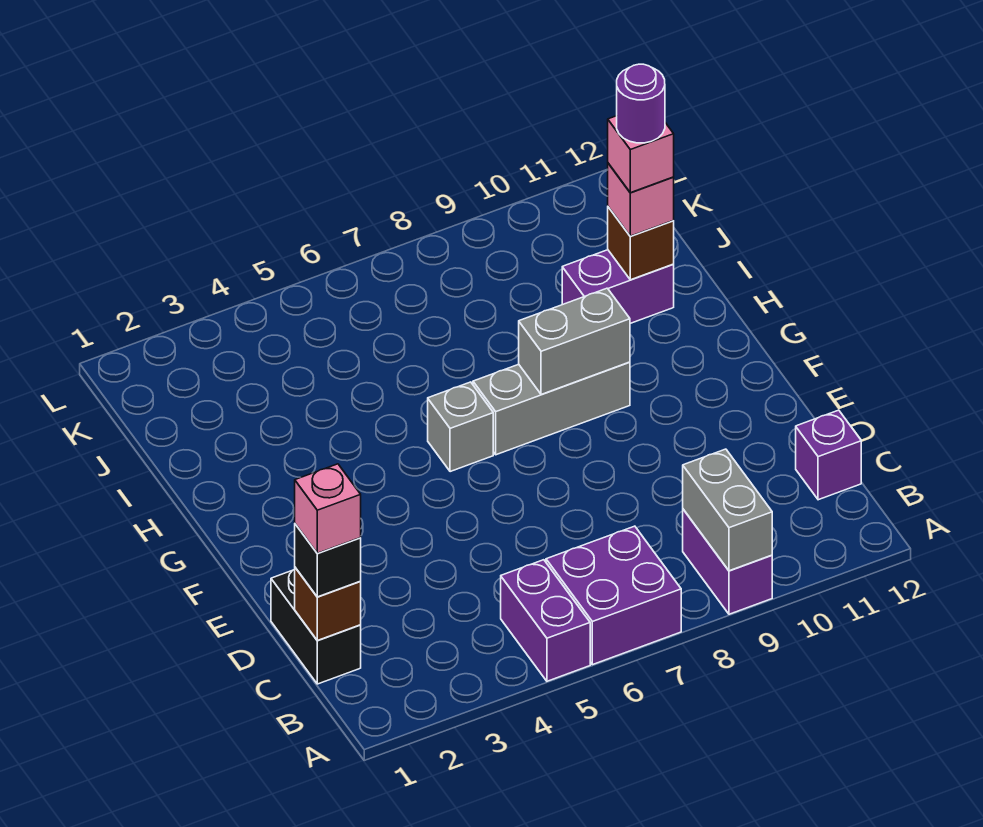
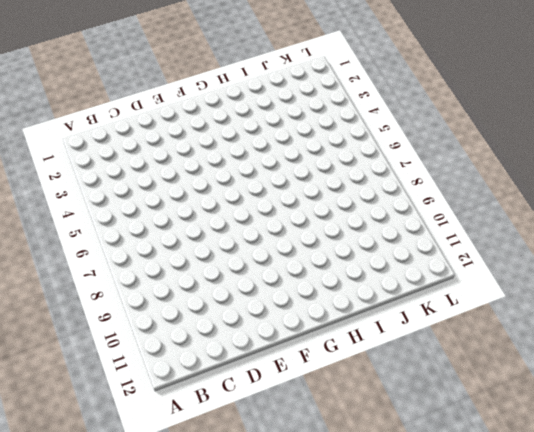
none -> purple 1x2 brick [501,560,590,681]
none -> purple 2x2 brick [546,526,681,665]
none -> purple 1x2 brick [683,509,772,614]

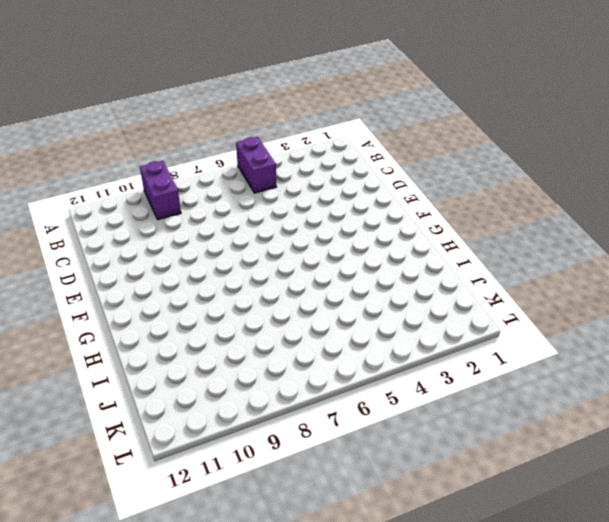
none -> purple 2x2 brick [546,526,681,665]
none -> black 1x2 brick [271,570,361,684]
none -> purple 1x1 brick [796,410,861,500]

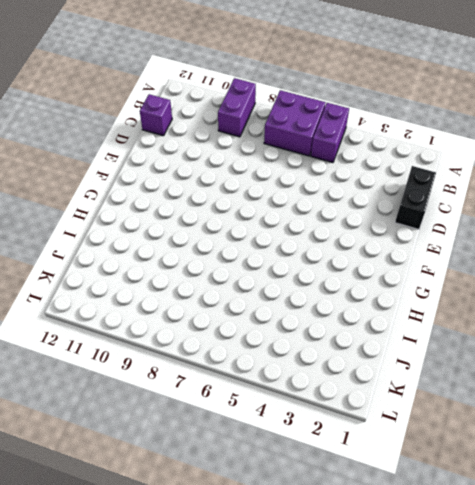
none -> grey 1x1 brick [428,382,493,472]
none -> grey 1x3 brick [473,362,630,455]
none -> purple 1x2 brick [562,250,674,323]

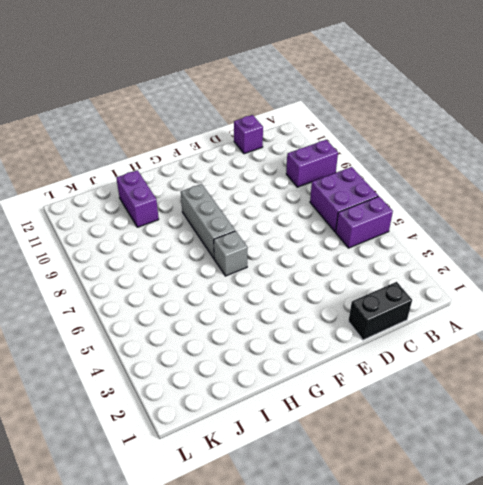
none -> grey 1x2 brick [683,449,772,571]
none -> brown 1x1 brick [295,568,361,640]
none -> grey 1x2 brick [519,288,630,394]

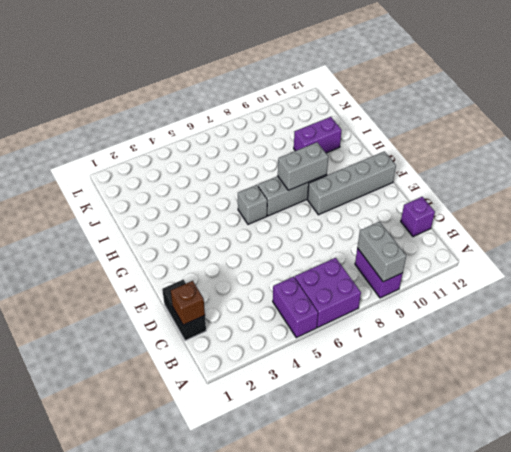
grey 1x4 brick [308,152,396,215] -> none
none -> brown 1x1 brick [608,207,674,280]
none -> black 1x1 brick [295,524,361,597]
none -> pink 1x1 brick [608,163,674,236]

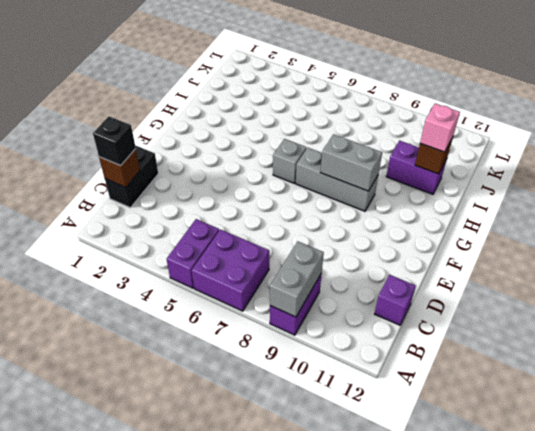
none -> pink 1x1 brick [295,464,361,553]
none -> pink 1x1 brick [608,116,674,193]
none -> purple 1x1 round brick [617,64,665,143]

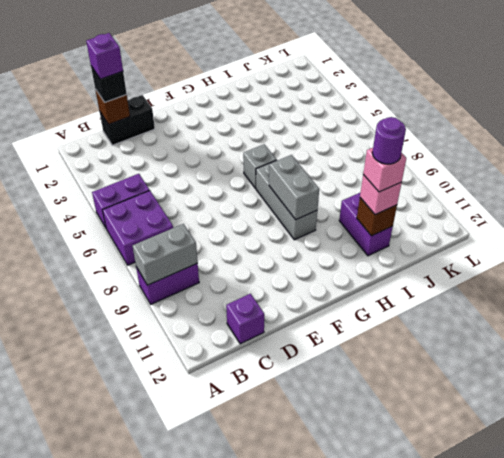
purple 1x1 brick [86,33,123,79] -> pink 1x1 brick [295,464,361,553]

